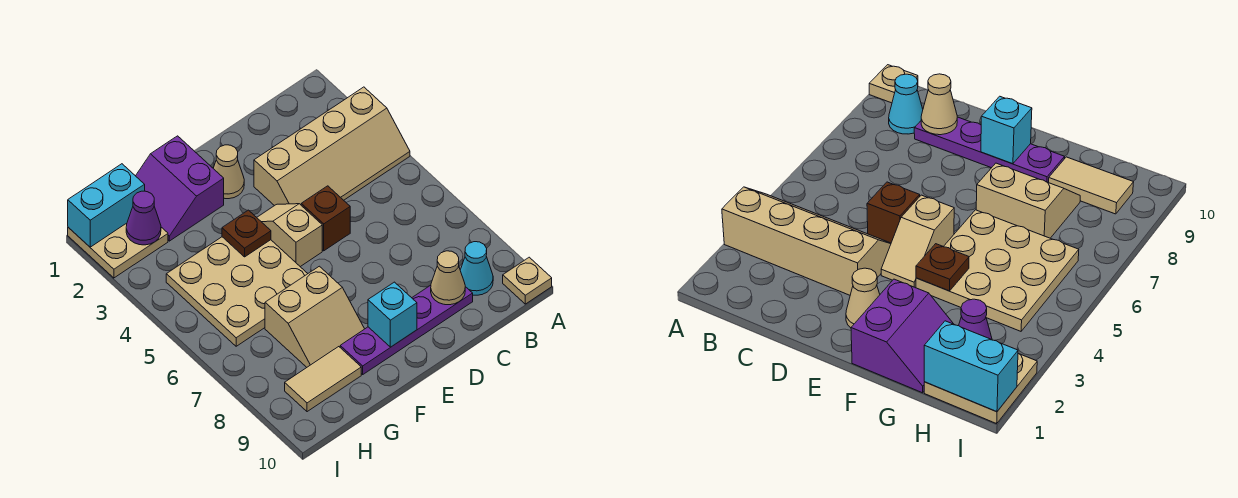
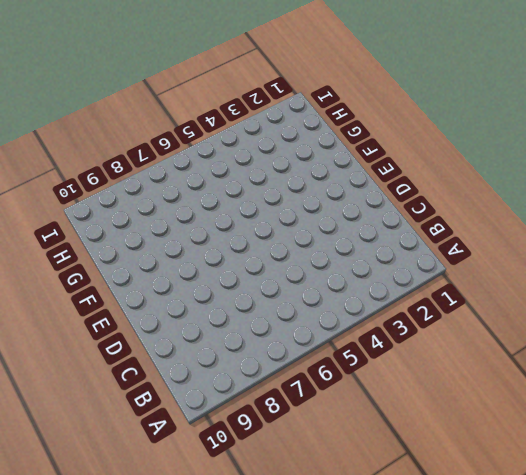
none -> tan 2x4 slope [254,87,410,206]
none -> tan 1x1 plate [503,257,552,304]
none -> cyan 1x1 cone [460,242,493,295]

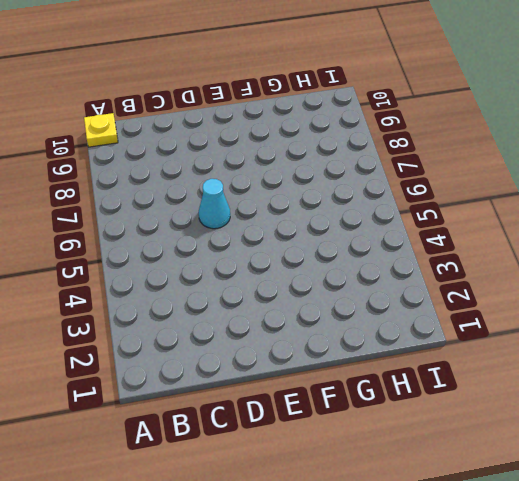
yellow 1x1 plate [84,113,118,147] -> tan 1x1 plate [503,257,552,304]
cyan 1x1 cone [199,179,230,229] -> cyan 1x1 cone moved to [460,242,493,295]
none -> tan 2x4 slope [254,87,410,206]
none -> purple 1x4 plate [340,285,473,374]
none -> brown 1x1 brick [301,186,350,251]

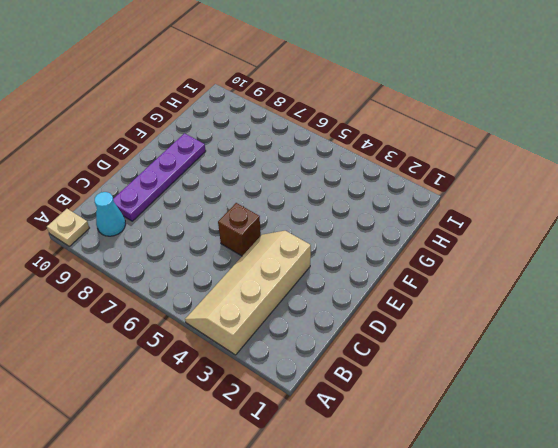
none -> tan 1x1 cone [213,145,244,199]
none -> tan 1x2 slope [257,204,322,267]
none -> purple 2x2 slope [136,136,224,241]

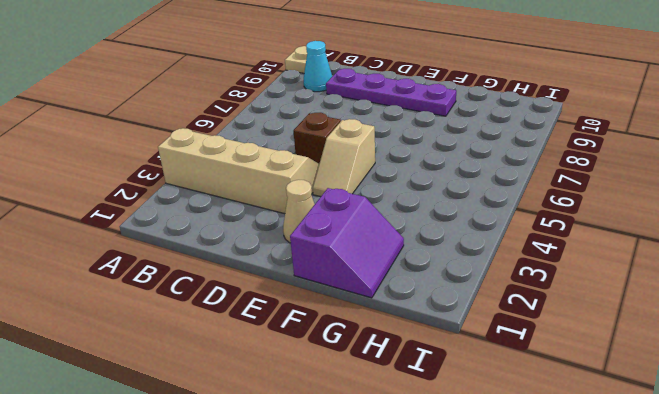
none -> tan 3x3 plate [166,237,308,346]
none -> tan 2x2 slope [265,266,364,367]
none -> tan 1x2 tile [285,347,361,412]

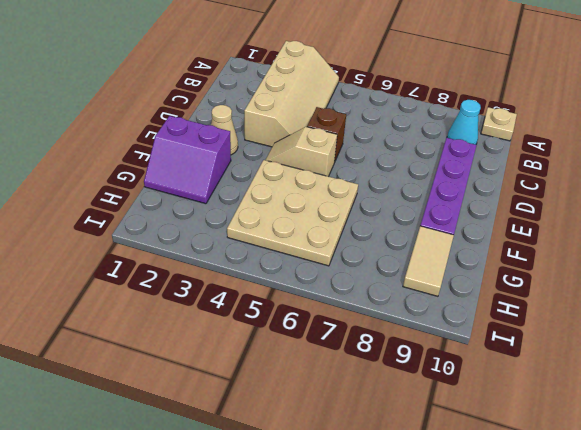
none -> tan 2x2 slope [265,266,364,367]
none -> tan 2x2 plate [68,223,168,278]
none -> tan 1x1 cone [431,251,465,305]

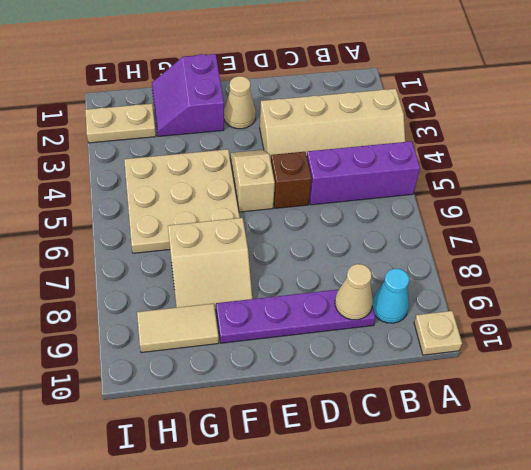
purple 1x3 brick [307,141,420,205] -> none
tan 1x2 plate [85,104,156,143] -> tan 2x2 plate [68,223,168,278]
none -> cyan 1x1 brick [368,282,417,347]
none -> brown 1x1 plate [222,210,271,257]
none -> cyan 1x2 brick [68,164,145,247]

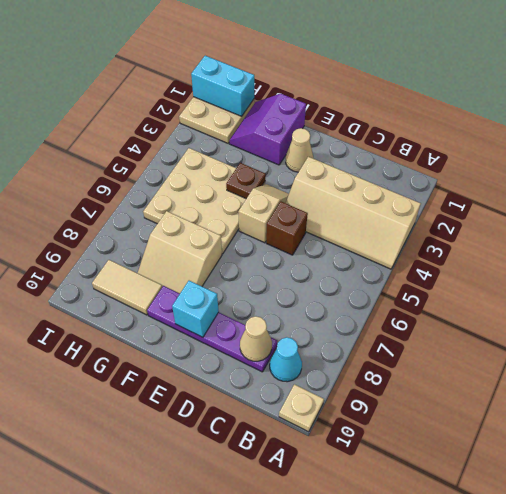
none -> purple 1x1 cone [126,191,161,245]

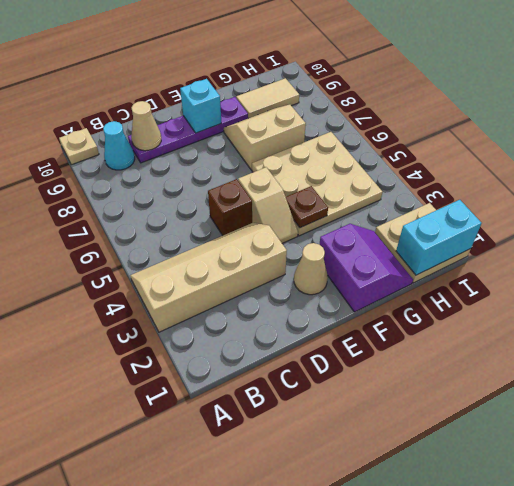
none -> purple 1x1 cone [126,191,161,245]

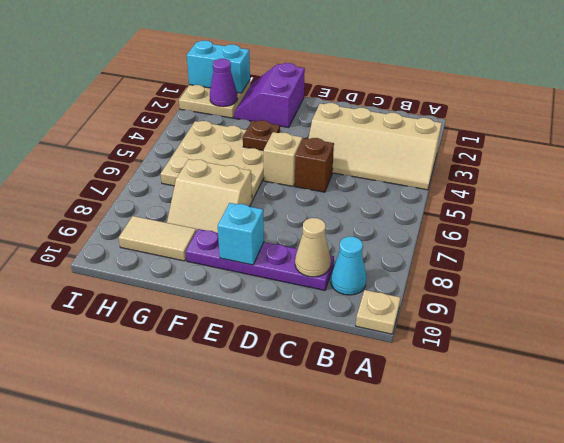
none -> tan 1x1 cone [213,145,244,199]

